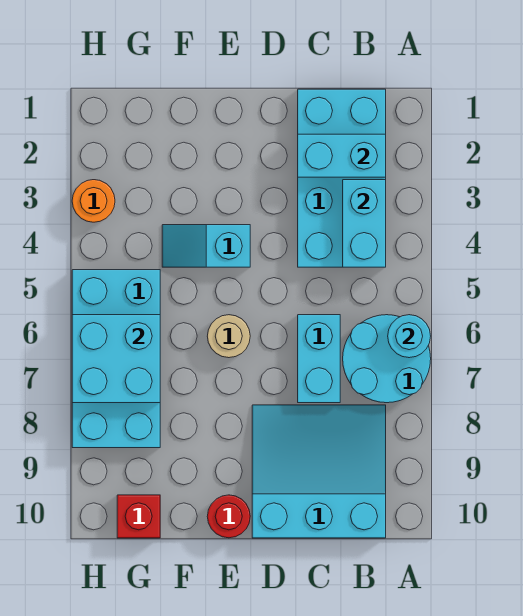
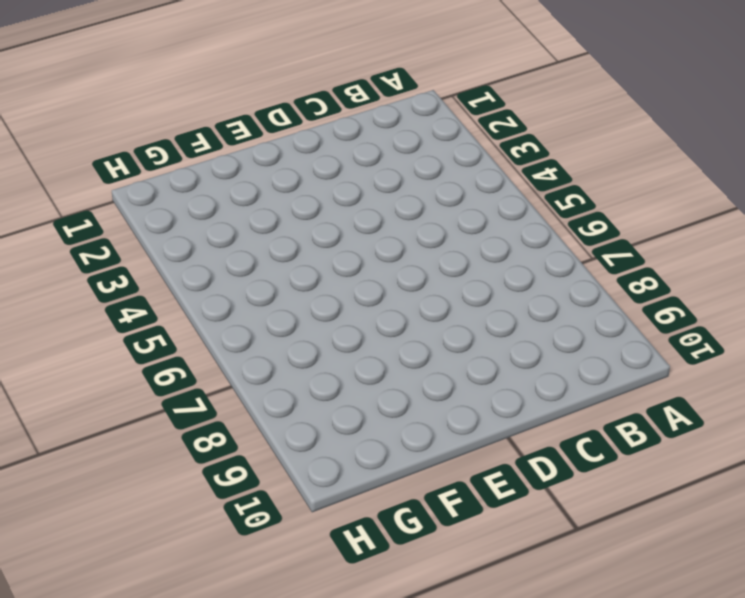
none -> cyan 2x2 round brick [343,315,431,403]
none -> cyan 2x4 brick [298,89,386,267]
none -> cyan 3x3 slope [252,405,386,538]

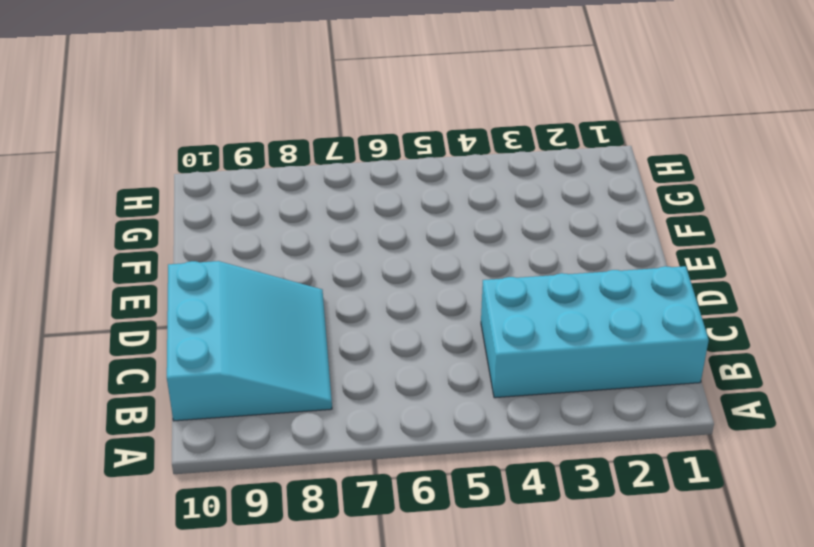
none -> cyan 2x2 round brick [343,315,431,403]
none -> cyan 1x2 brick [298,315,340,403]
none -> cyan 1x2 slope [162,225,250,267]

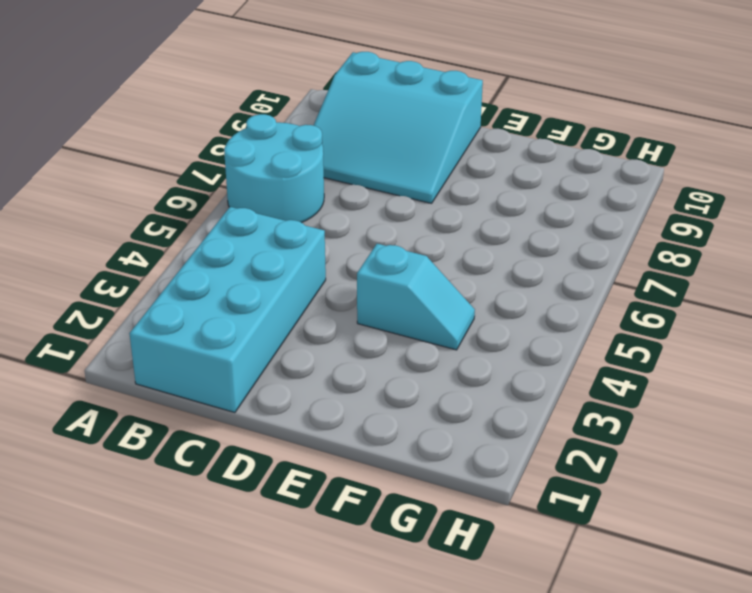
none -> cyan 1x2 brick [298,315,340,403]
none -> tan 1x1 round brick [207,315,250,358]
none -> red 1x1 round brick [207,495,250,538]

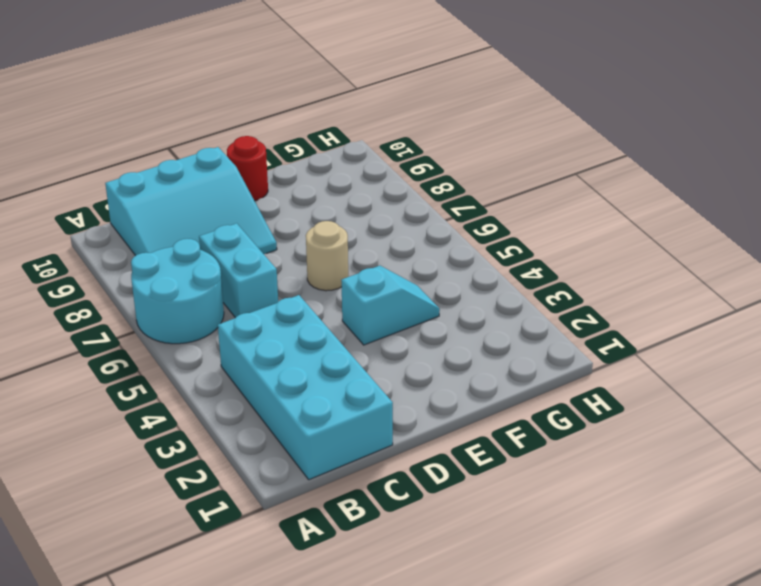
none -> cyan 2x4 brick [72,270,160,448]
none -> red 1x1 brick [117,495,160,538]
none -> orange 1x1 round brick [72,180,115,222]

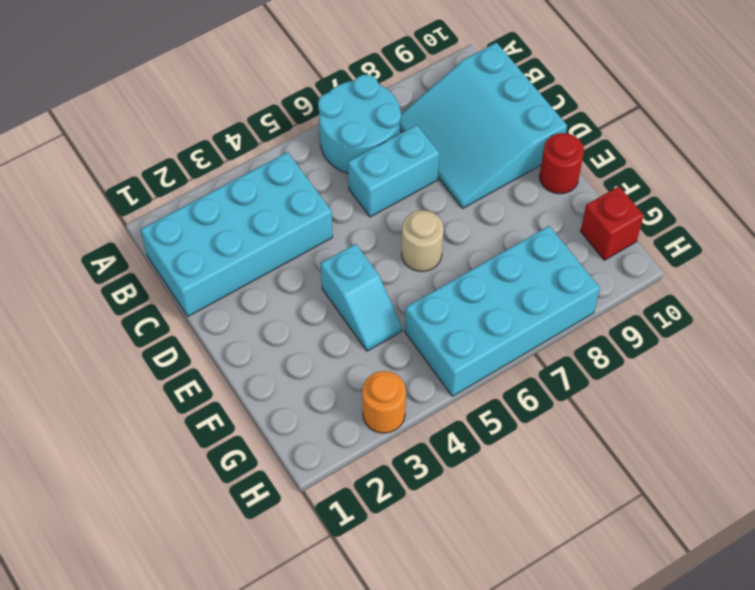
none -> cyan 1x1 round brick [388,315,431,358]
none -> cyan 1x2 brick [298,134,386,177]
none -> cyan 1x2 brick [343,180,386,267]

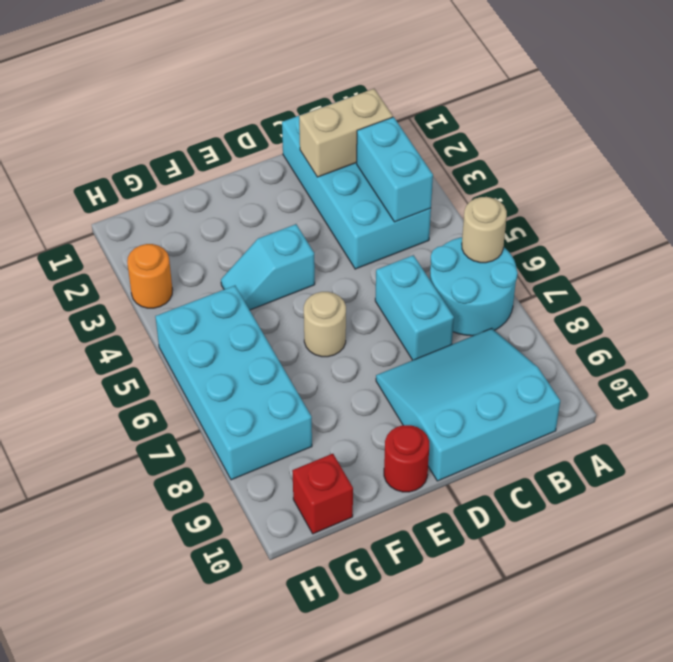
tan 1x1 round brick [462,197,507,263] -> cyan 1x1 round brick [388,315,431,358]
tan 1x2 brick [299,89,393,177] -> cyan 1x2 brick [298,134,386,177]
none -> cyan 2x2 brick [72,315,160,403]

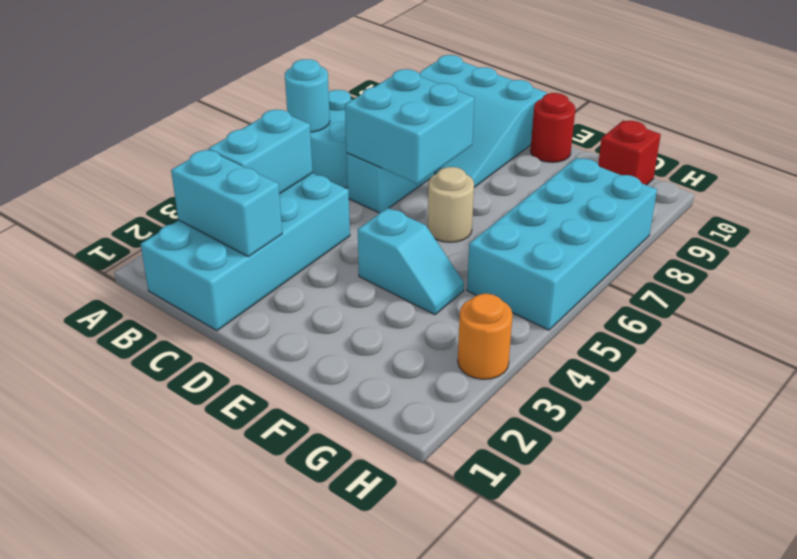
cyan 2x2 brick [345,69,474,184] -> cyan 2x2 brick moved to [72,315,160,403]

